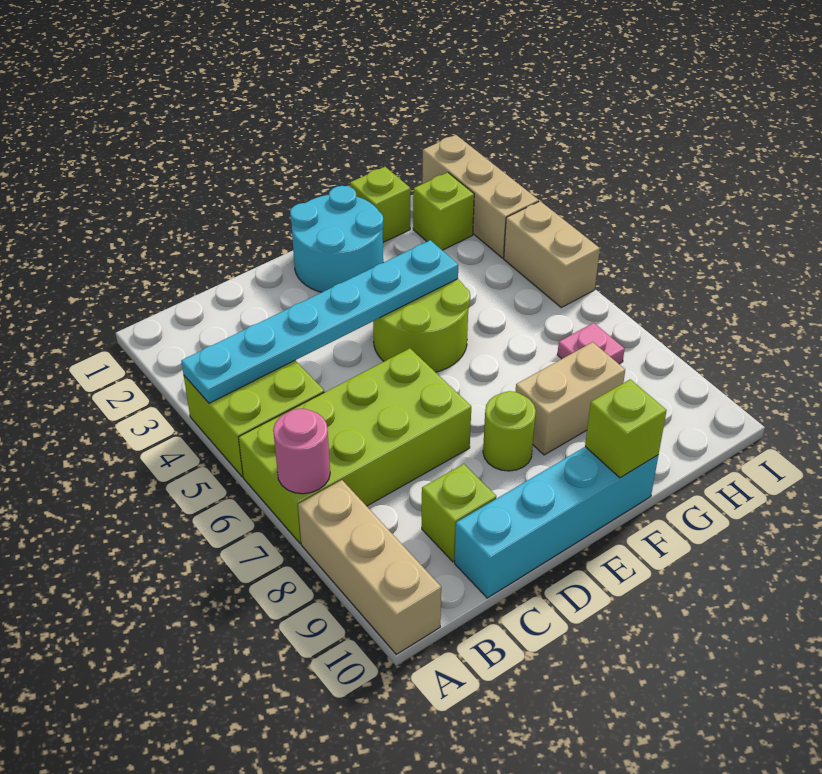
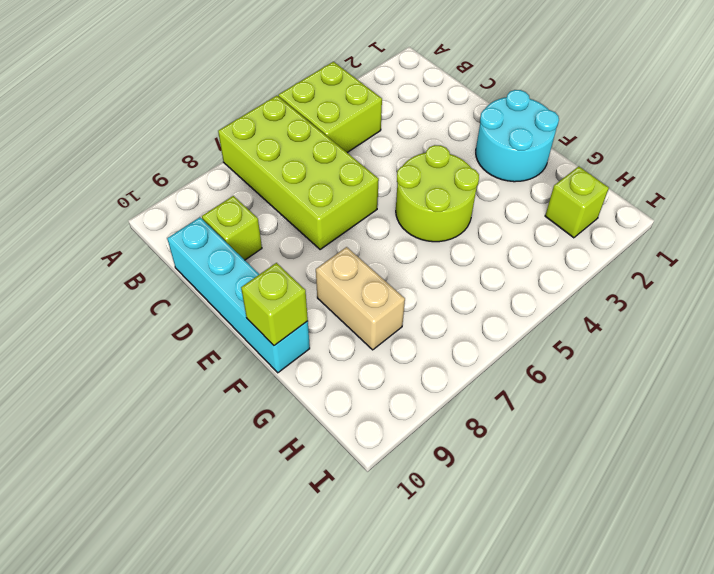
none -> tan 1x3 brick [298,480,441,654]
none -> lime 1x1 round brick [483,391,536,471]
none -> lime 1x1 brick [350,167,410,242]

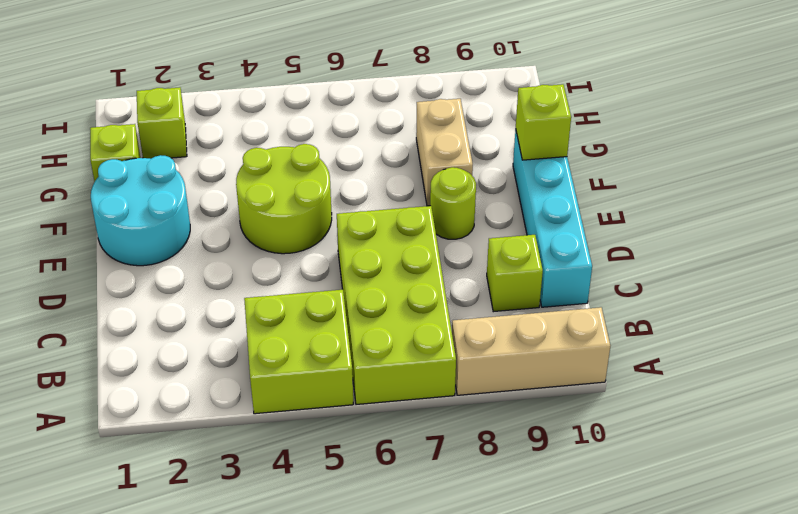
none -> pink 1x1 plate [557,323,625,364]
none -> tan 1x3 brick [422,135,539,258]
none -> tan 1x2 brick [504,201,600,307]

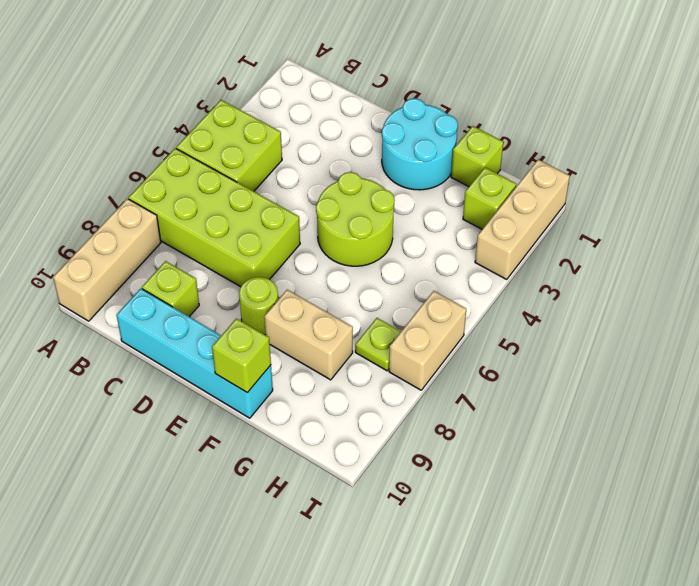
lime 1x1 plate [355,318,401,371] -> pink 1x1 plate [557,323,625,364]
tan 1x2 brick [389,291,466,390] -> tan 1x2 brick moved to [504,201,600,307]
none -> cyan 1x6 plate [181,240,458,403]
none -> pink 1x1 round brick [273,409,330,494]

